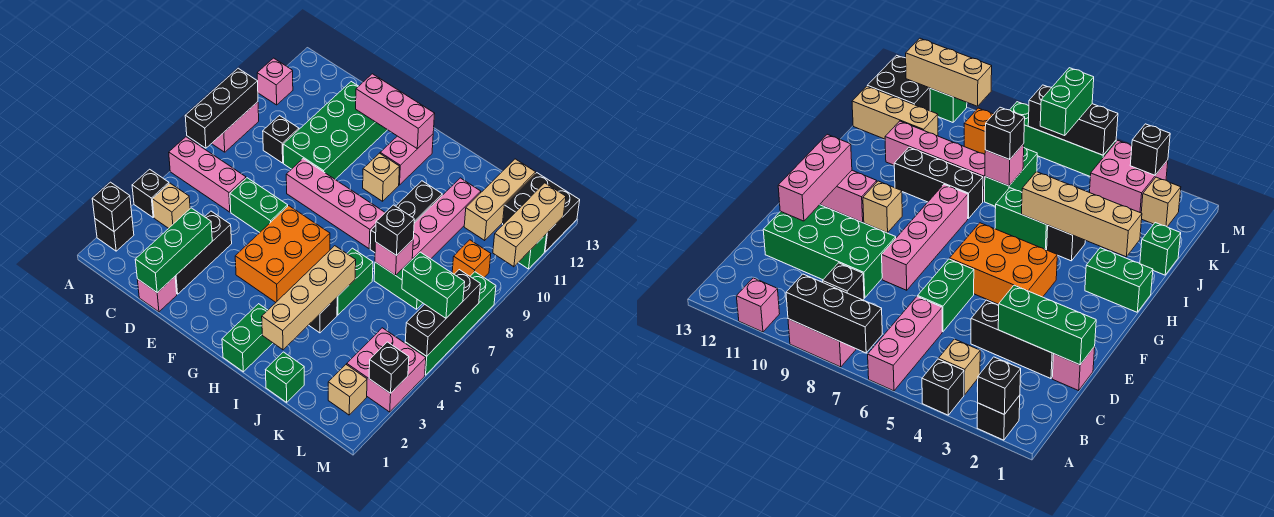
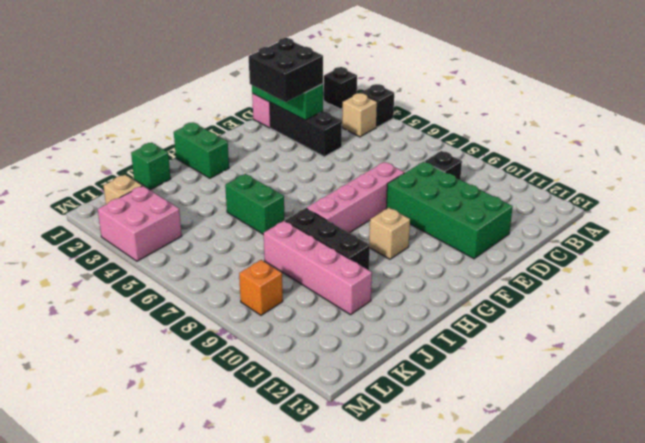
black 2x2 brick [249,38,323,102] -> black 2x2 brick moved to [503,173,580,252]
none -> pink 1x3 brick [169,137,246,212]
none -> pink 1x2 brick [212,102,259,152]
none -> pink 1x1 brick [257,58,293,105]
none -> green 1x2 brick [230,178,288,232]

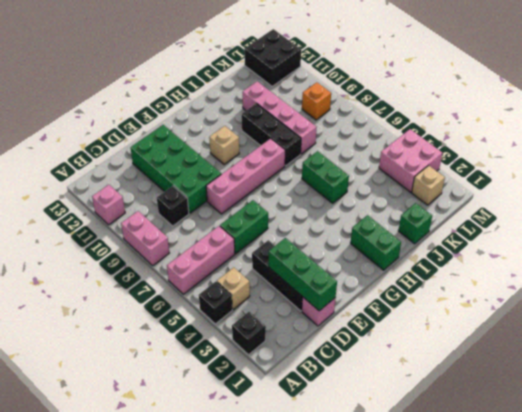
none -> orange 2x3 brick [235,206,330,302]
none -> pink 1x2 brick [380,134,433,185]
none -> black 1x1 brick [309,298,337,333]
none -> green 1x2 brick [374,262,423,309]

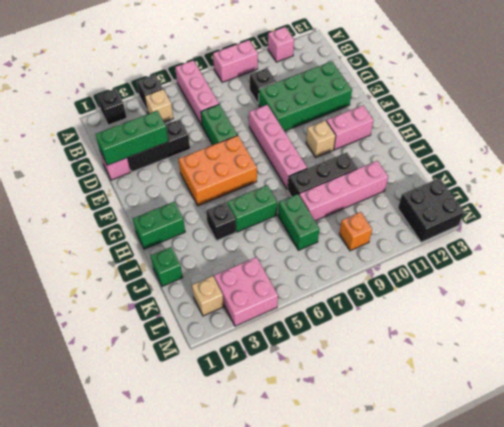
none -> tan 1x3 brick [464,159,536,241]
none -> green 1x4 brick [405,272,496,375]
none -> green 1x1 brick [518,234,547,269]
none -> black 1x1 brick [92,182,132,231]

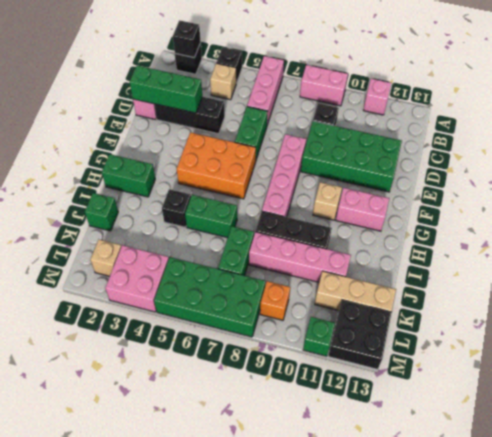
green 2x4 brick [154,257,266,337] -> green 1x4 brick [405,272,496,375]
none -> black 1x3 brick [185,68,258,148]
none -> pink 1x3 brick [356,74,435,149]
none -> tan 1x4 brick [262,246,356,350]
none -> pink 1x1 brick [375,240,413,275]

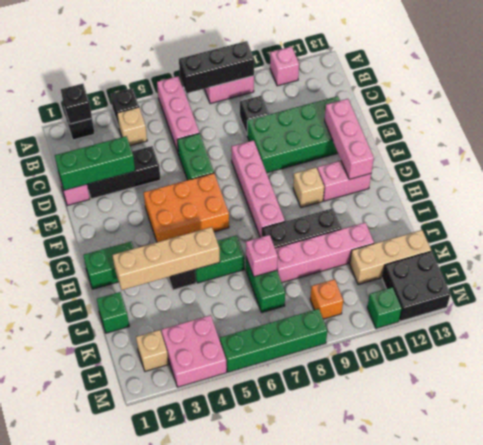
none -> black 1x1 brick [369,342,409,393]
none -> black 1x3 brick [405,270,481,356]
none -> tan 1x3 brick [493,183,566,267]
none -> black 1x1 brick [376,205,414,256]

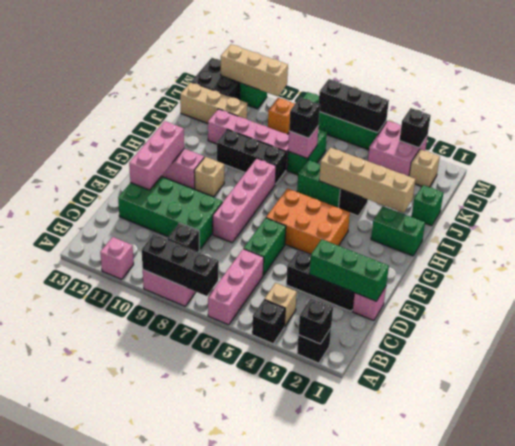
none -> green 1x2 brick [402,252,465,318]

